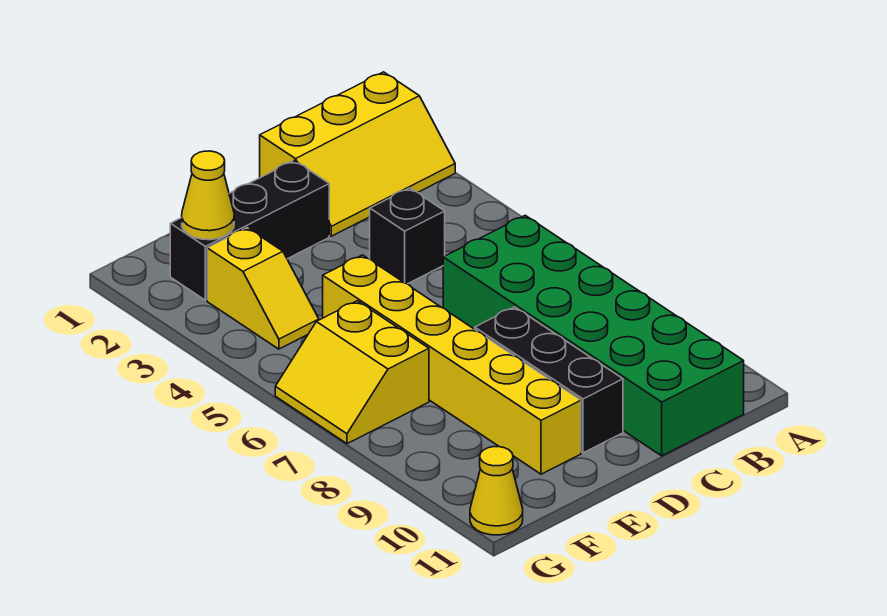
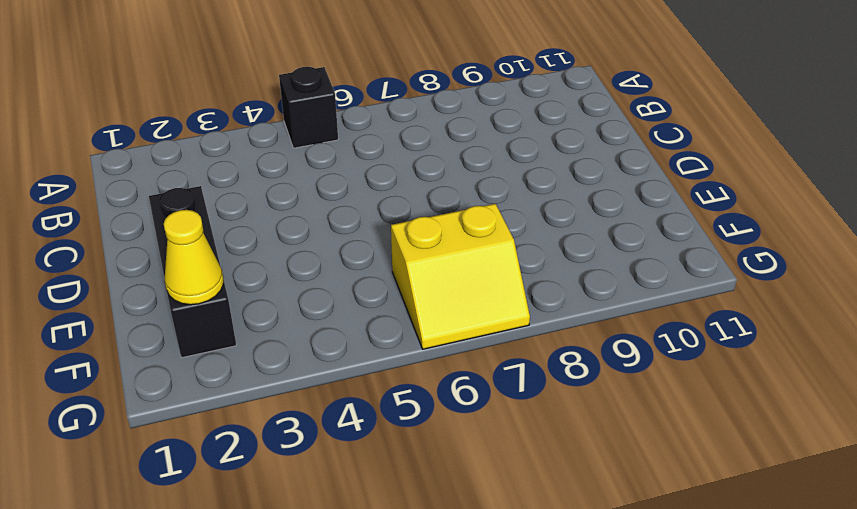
black 1x1 brick [279,67,338,148] -> black 1x1 brick moved to [370,188,445,284]
none -> yellow 2x3 slope [260,72,455,236]
none -> green 2x6 brick [443,215,744,456]

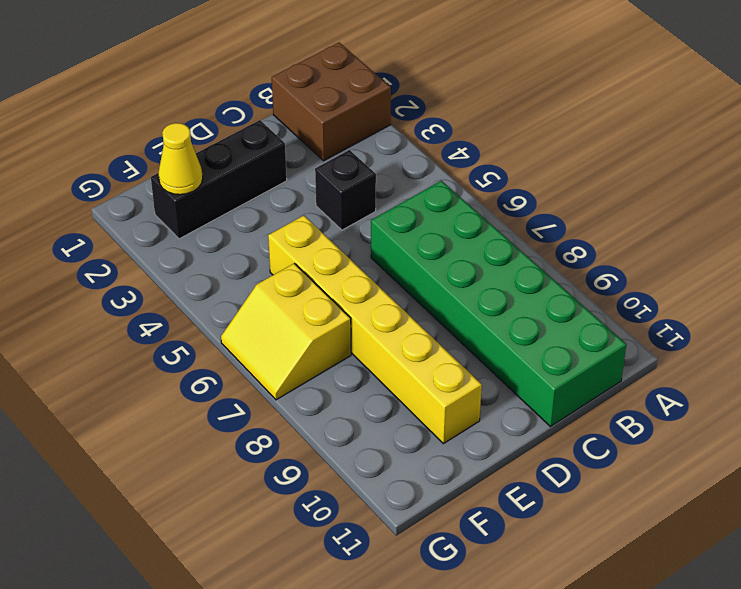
brown 2x2 brick [272,43,391,161] -> yellow 2x3 slope [260,72,455,236]
none -> black 1x3 brick [475,307,623,453]
none -> yellow 1x2 slope [207,228,319,349]

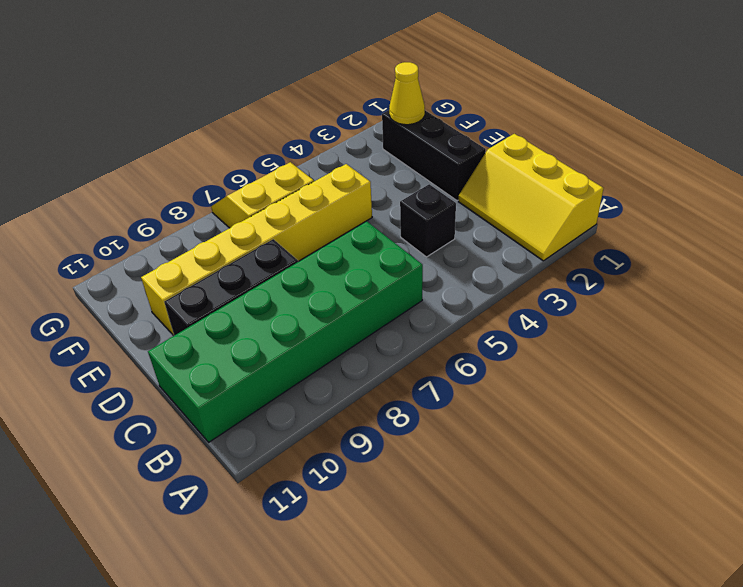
none -> yellow 1x2 slope [207,228,319,349]
none -> yellow 1x1 cone [470,447,523,535]

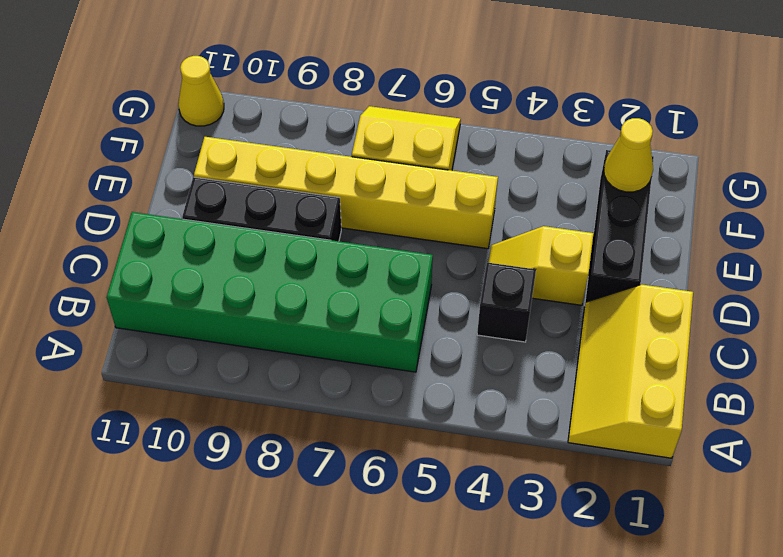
yellow 1x2 slope [488,226,594,305] -> yellow 1x2 slope moved to [207,228,319,349]

